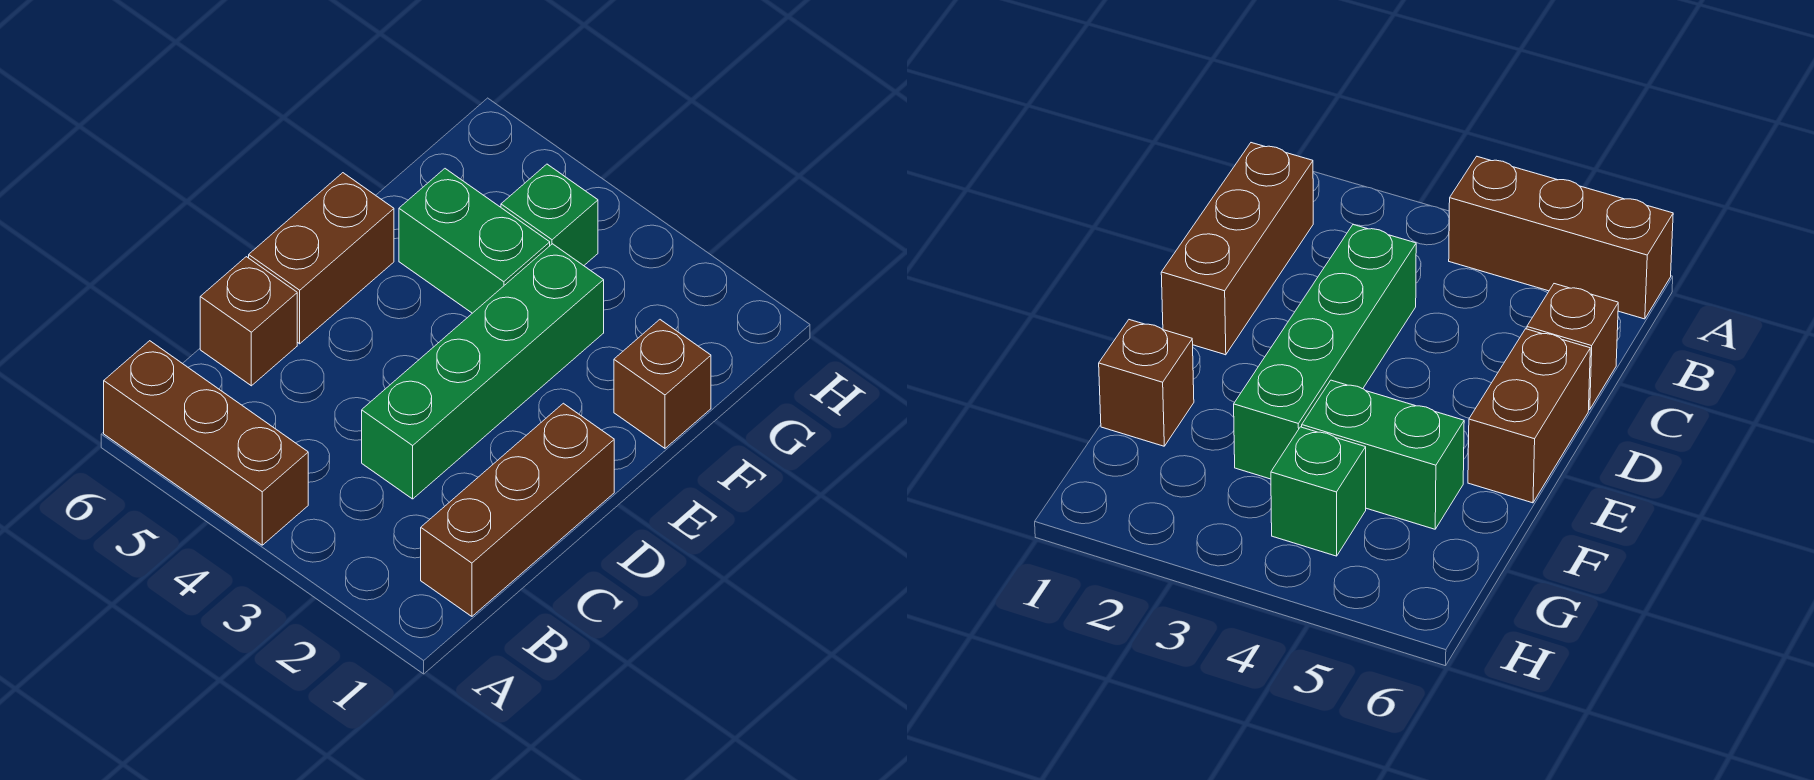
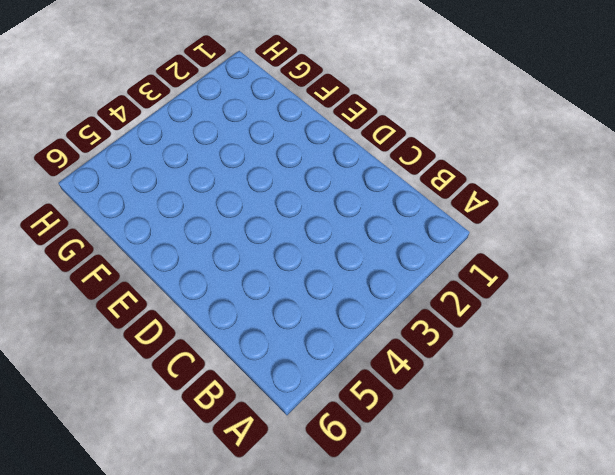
none -> brown 1x3 brick [104,341,308,545]
none -> brown 1x3 brick [421,403,614,616]

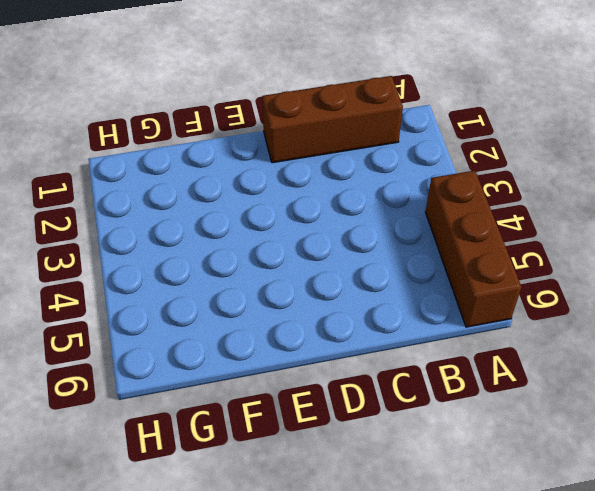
none -> green 1x4 brick [362,244,604,499]
none -> brown 1x1 brick [200,257,297,386]

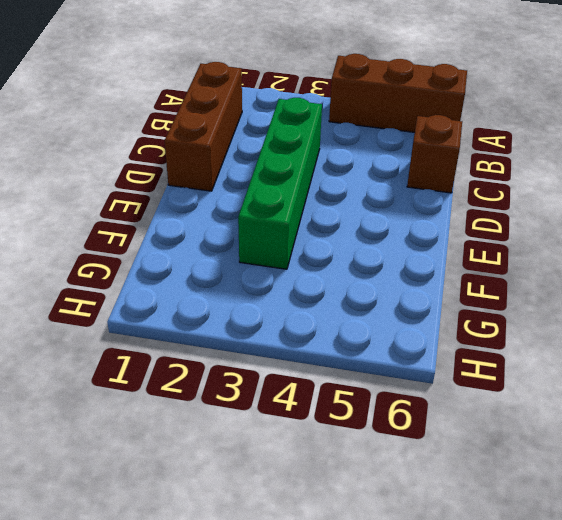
none -> brown 1x2 brick [249,173,394,344]
none -> brown 1x1 brick [614,320,711,448]

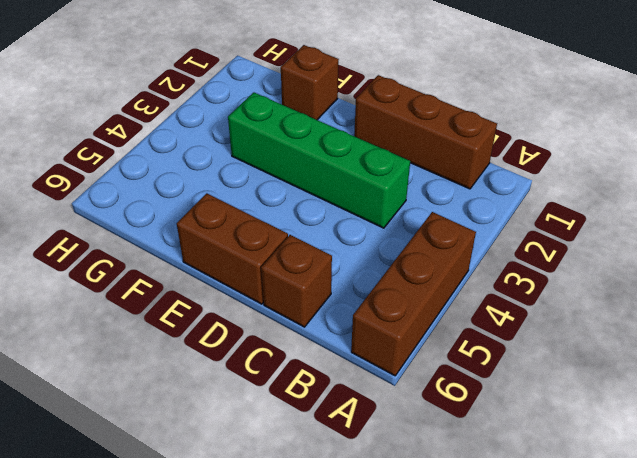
none -> green 1x2 brick [399,169,550,313]
none -> green 1x1 brick [501,164,598,266]

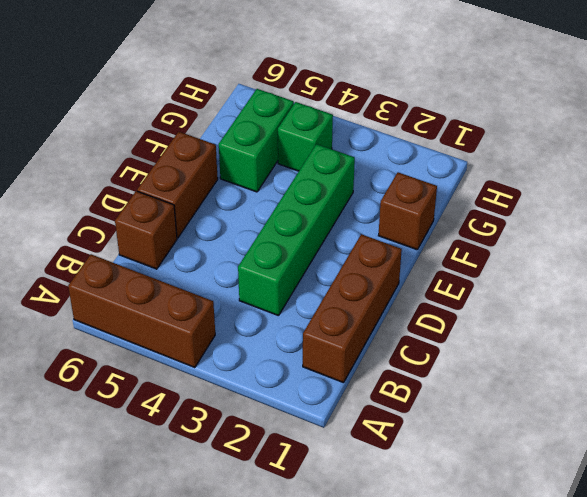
green 1x2 brick [219,89,294,192] -> green 1x2 brick turned to [399,169,550,313]

